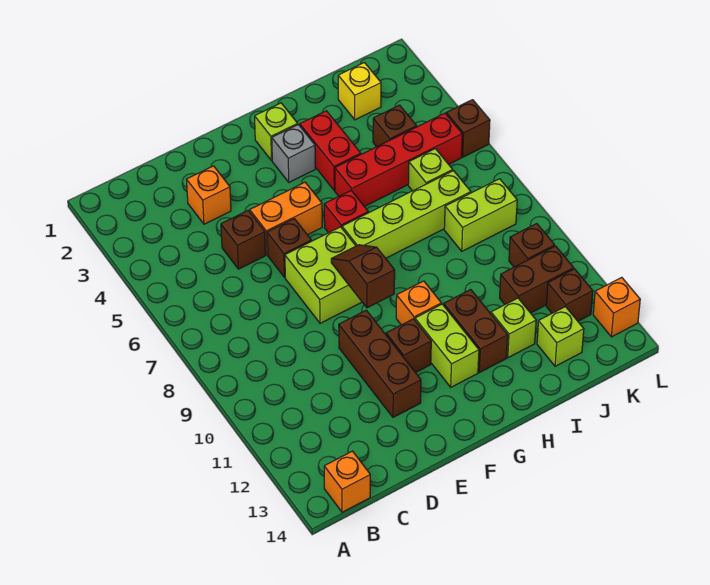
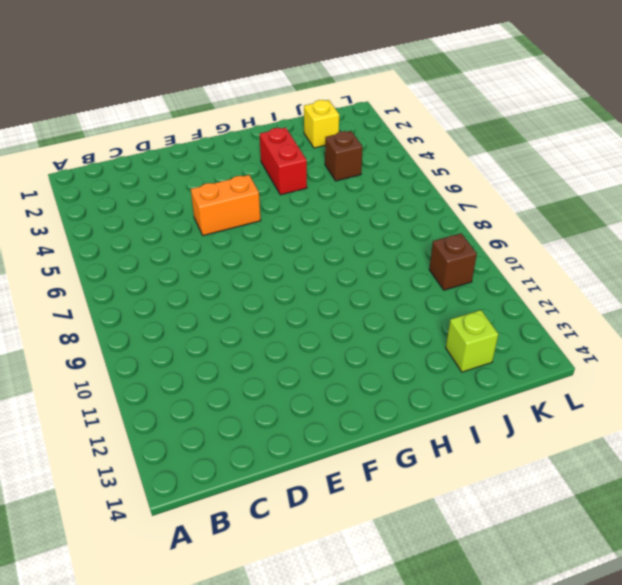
none -> orange 1x1 brick [324,451,370,512]
none -> orange 1x1 brick [187,166,231,224]
none -> brown 1x1 brick [221,211,266,269]

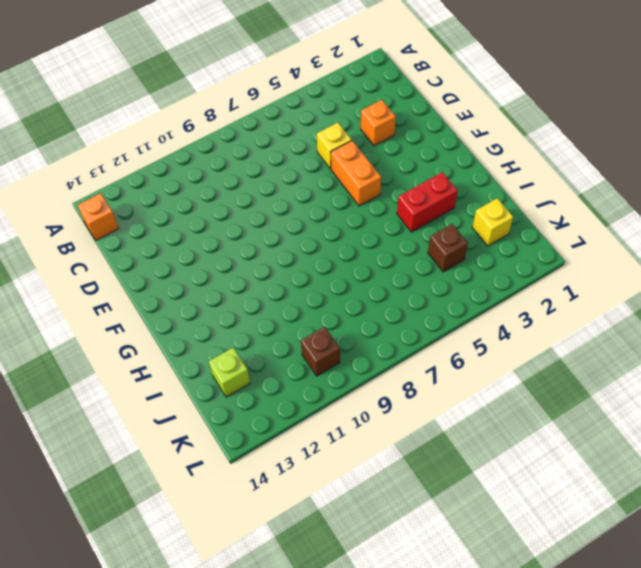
yellow 1x1 brick [317,123,352,169] -> brown 1x1 brick [221,211,266,269]
none -> brown 1x1 brick [267,219,311,277]
none -> lime 2x2 brick [285,227,362,323]
none -> brown 1x3 brick [339,310,421,417]

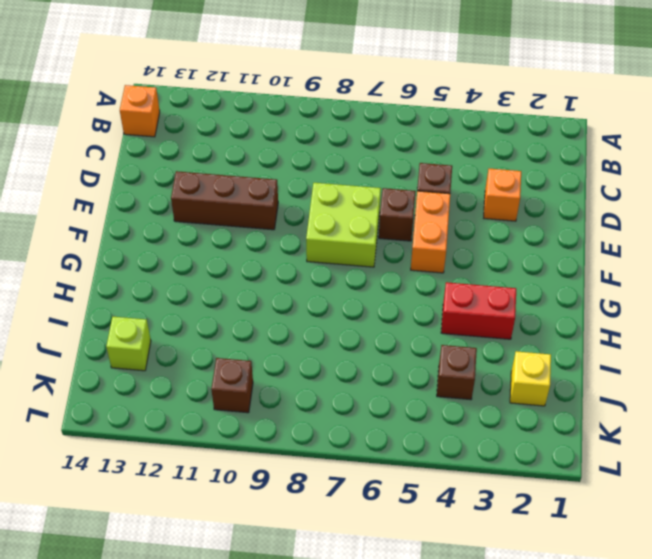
none -> brown 1x1 brick [386,319,431,373]
none -> lime 1x1 brick [255,103,298,160]
none -> grey 1x1 brick [272,125,315,182]

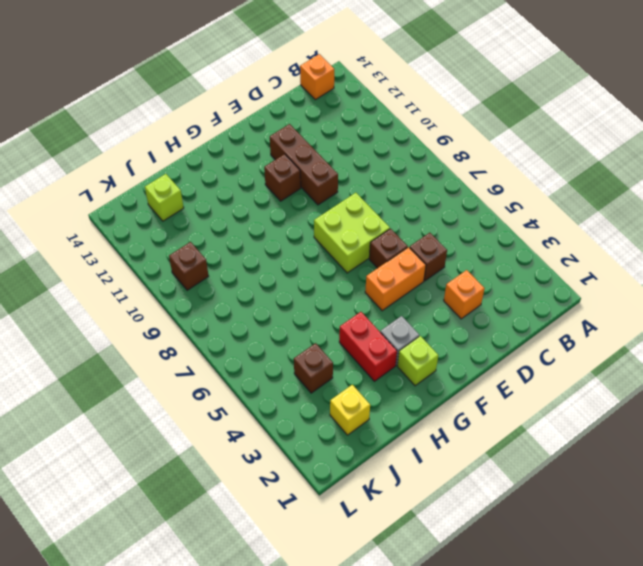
none -> red 1x1 brick [324,191,368,233]
none -> lime 1x4 brick [342,171,471,258]
none -> orange 1x1 brick [396,281,441,325]

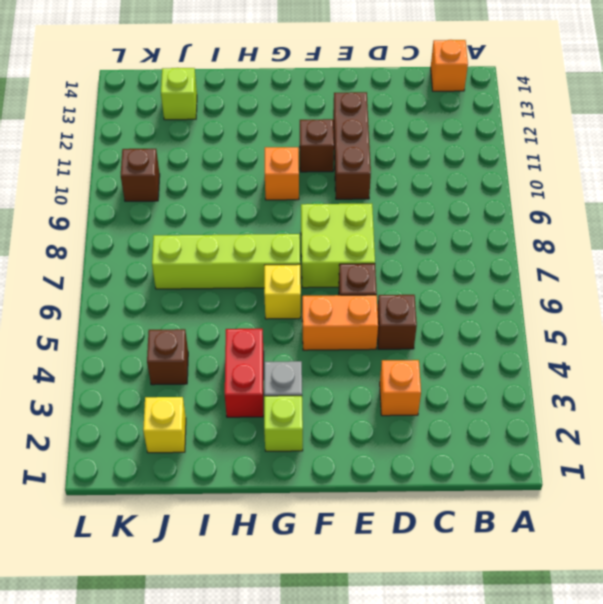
yellow 1x1 brick [264,264,301,319] -> red 1x1 brick [324,191,368,233]
none -> lime 1x2 brick [415,304,479,387]
none -> red 1x4 brick [335,113,462,207]
none -> brown 1x2 brick [444,290,508,373]

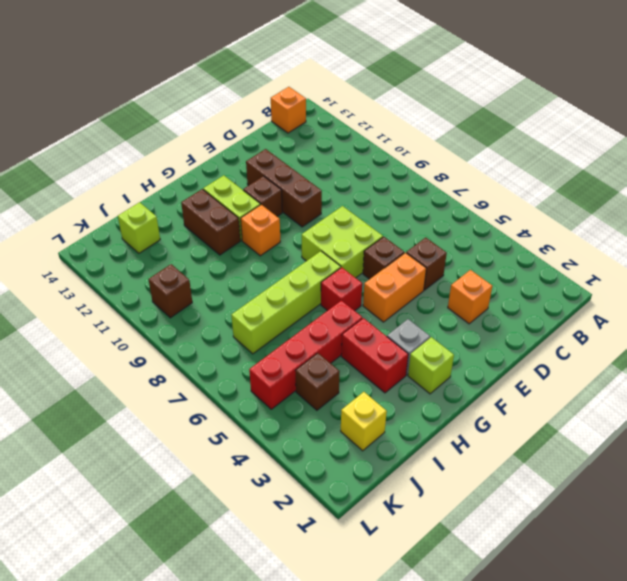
none -> lime 1x1 brick [491,298,536,358]
none -> lime 1x1 brick [408,149,453,191]
none -> lime 1x2 brick [444,179,517,251]

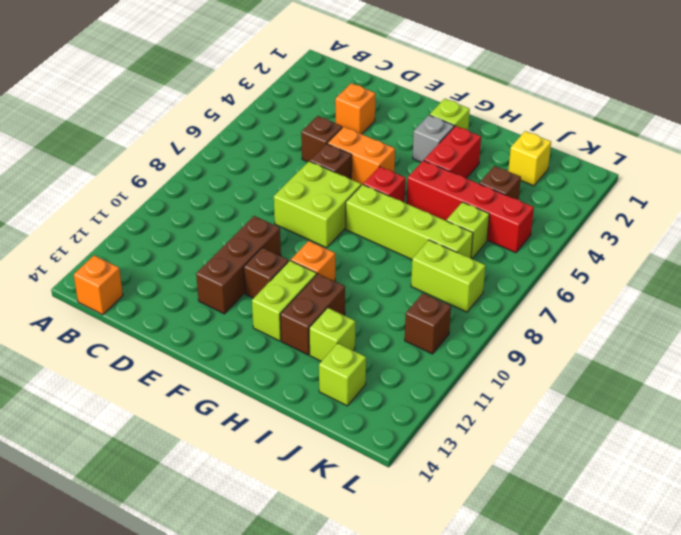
none -> brown 1x2 brick [500,246,574,313]
none -> brown 1x1 brick [546,269,593,321]
none -> brown 1x1 brick [446,100,490,157]

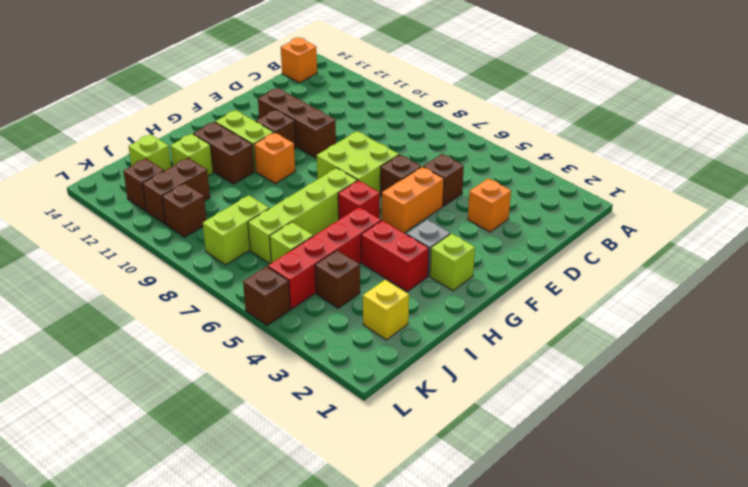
none -> orange 1x1 brick [593,277,640,337]
none -> brown 1x2 slope [331,245,395,308]

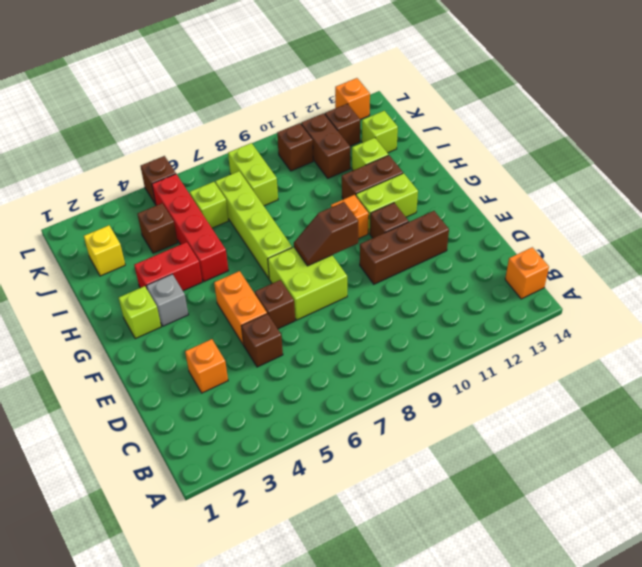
none -> red 1x1 brick [324,191,368,233]

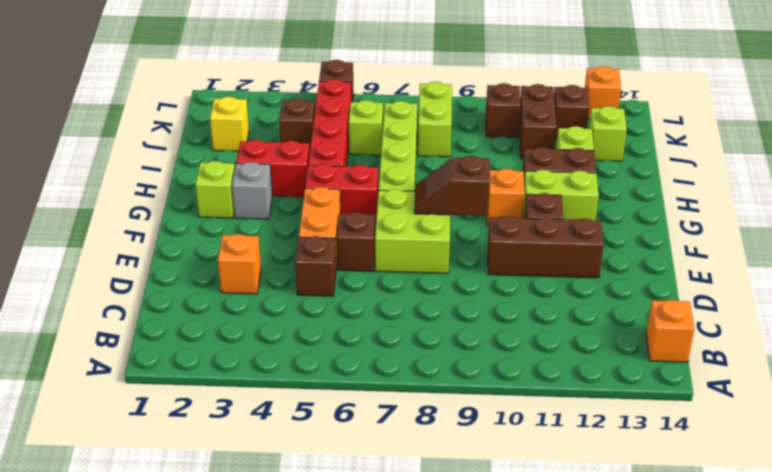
red 1x2 brick [305,164,379,222] -> red 1x1 brick [324,191,368,233]

